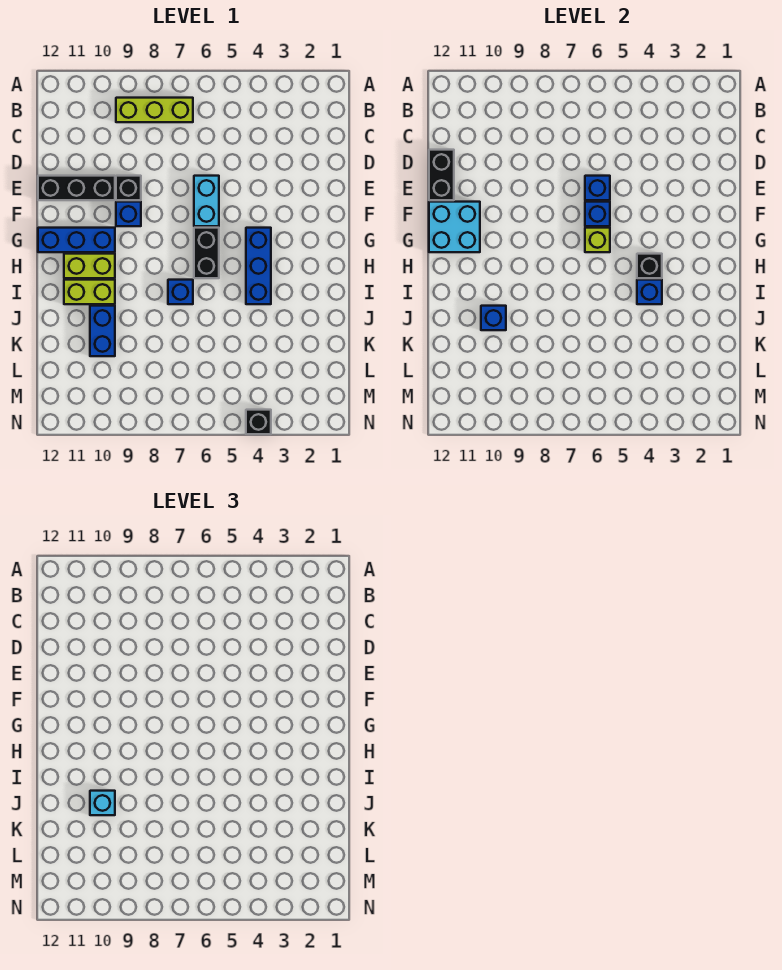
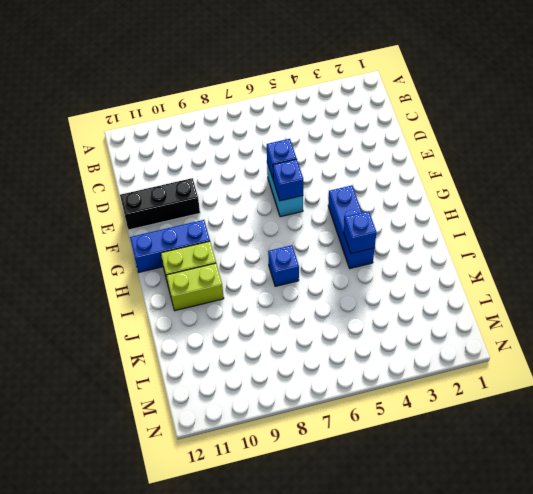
none -> lime 1x3 brick [116,98,193,122]
none -> black 1x1 brick [116,176,141,200]
none -> blue 1x1 brick [116,202,141,226]

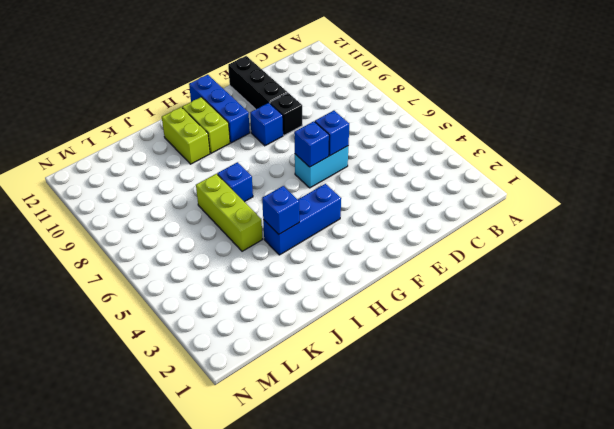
lime 1x3 brick [196,174,263,251] -> lime 1x3 brick moved to [116,98,193,122]
none -> black 1x2 brick [194,228,219,278]
none -> blue 1x2 brick [90,306,115,356]
none -> black 1x1 brick [246,410,271,434]

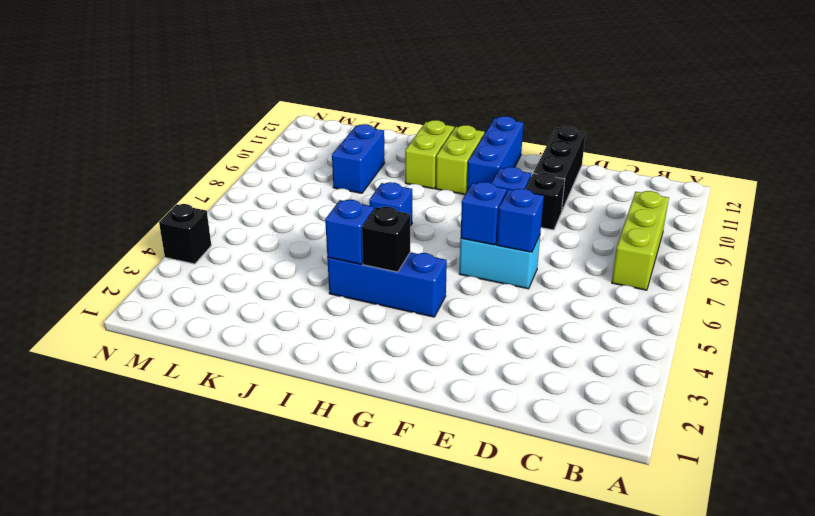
blue 1x2 brick [332,124,385,193] -> blue 1x2 brick turned to [90,306,115,356]
none -> black 1x2 brick [194,228,219,278]
none -> black 1x2 brick [429,150,454,200]
none -> cyan 2x2 brick [429,202,480,252]

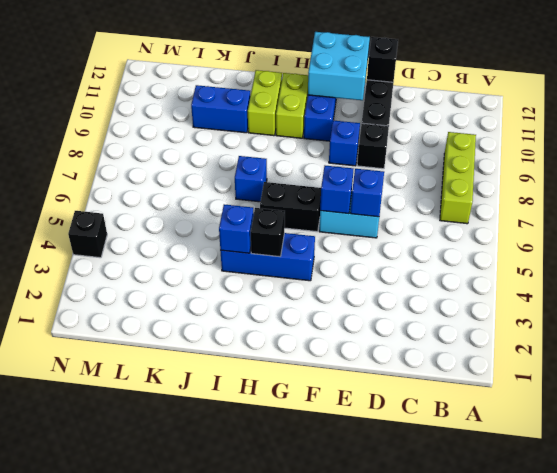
black 1x1 brick [367,37,398,82] -> black 1x2 brick [429,150,454,200]
none -> lime 1x1 brick [585,228,610,252]
none -> blue 1x1 brick [481,306,506,330]
none -> cyan 1x1 brick [90,791,115,815]

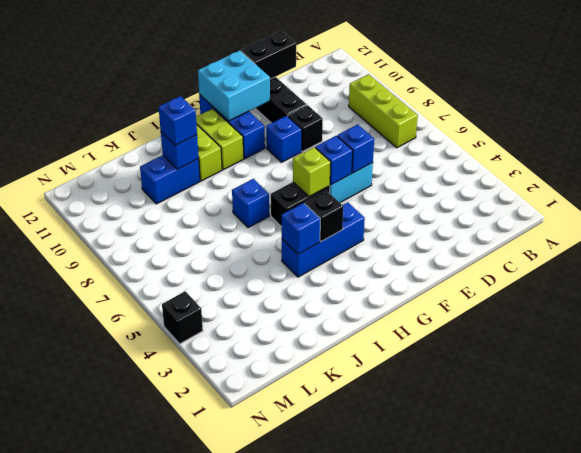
blue 1x1 brick [159,96,197,145] -> cyan 1x1 brick [90,791,115,815]

